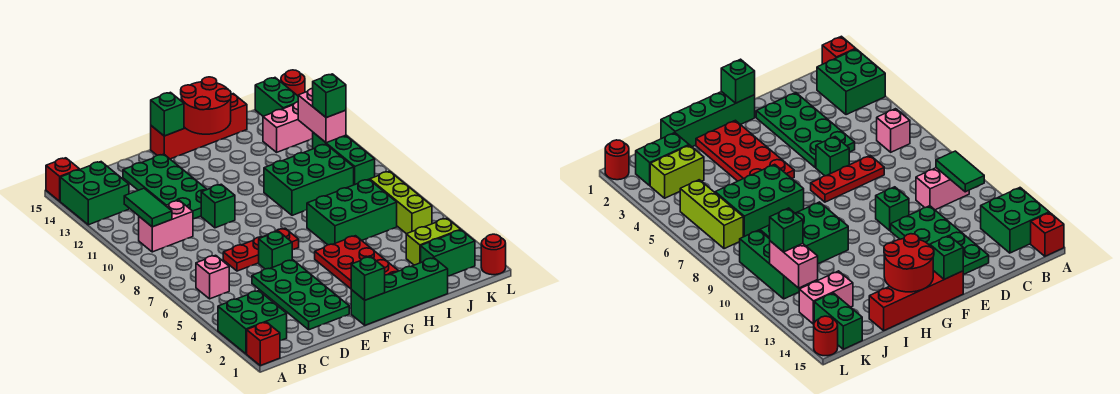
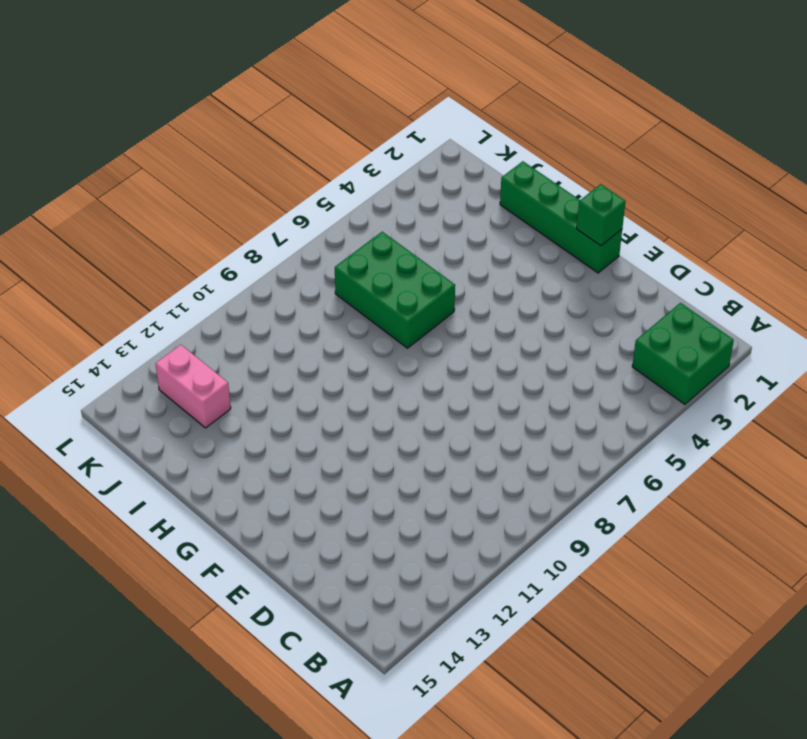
none -> red 1x1 brick [247,322,280,366]
none -> green 2x2 brick [60,162,129,225]
none -> red 1x1 brick [46,158,80,201]
none -> pink 1x1 brick [196,255,229,299]

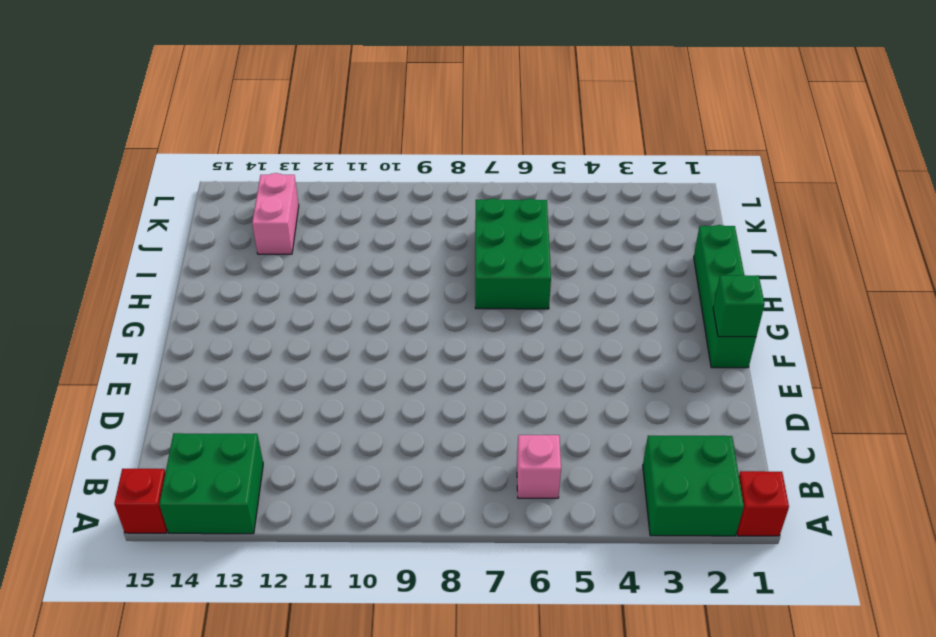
none -> pink 1x2 brick [139,200,193,252]
none -> green 2x4 plate [252,260,349,330]
none -> red 1x3 plate [223,228,299,271]
none -> green 2x4 plate [123,154,207,219]

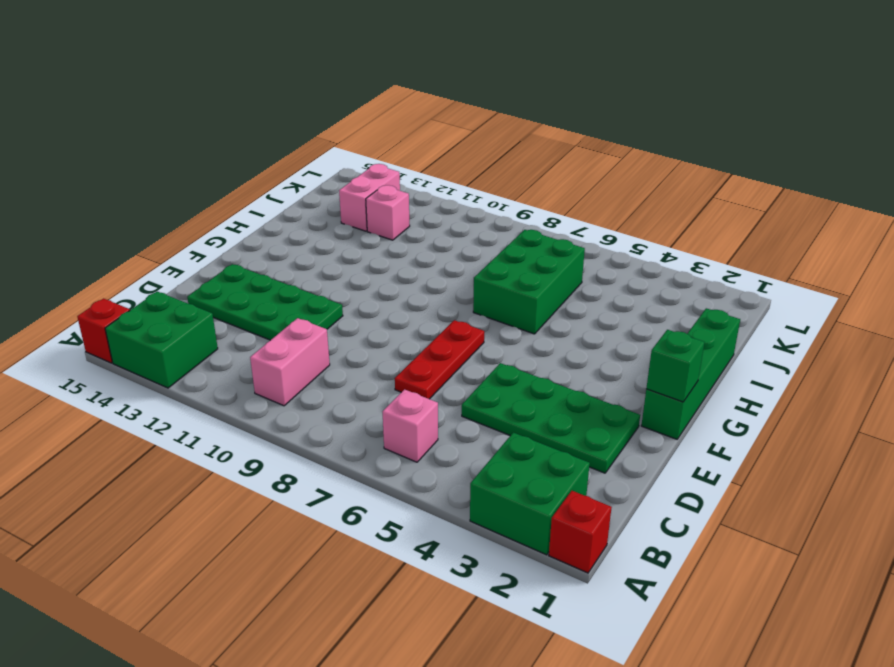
pink 1x1 brick [366,185,410,240] -> none
none -> green 1x1 brick [259,231,292,269]
none -> green 1x1 brick [201,184,235,228]
none -> red 1x4 brick [151,94,247,159]
none -> red 2x4 plate [315,236,398,289]

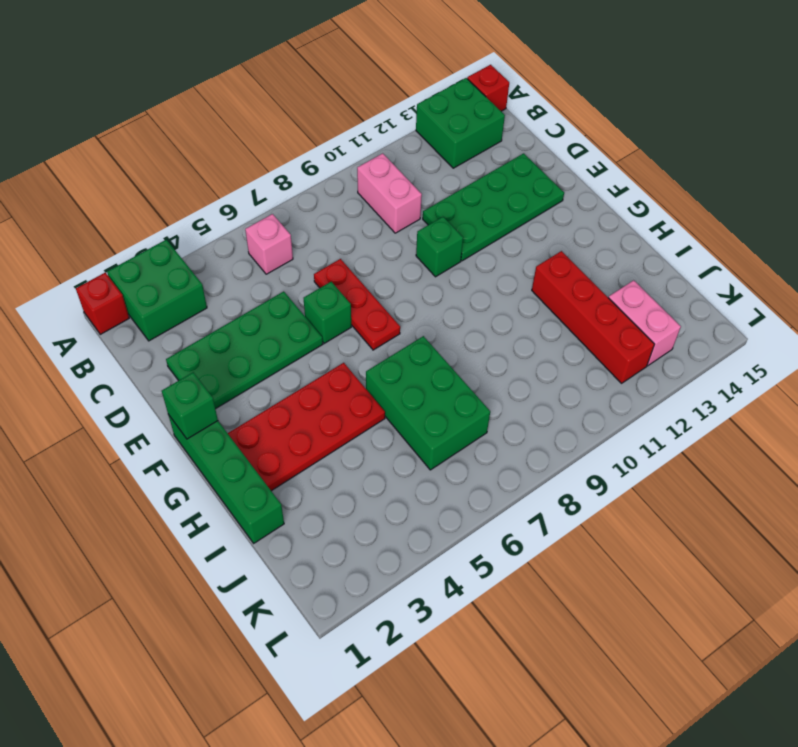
red 1x4 brick [532,251,654,383] -> red 1x4 brick moved to [151,94,247,159]
none -> green 2x3 brick [264,144,354,215]
none -> green 1x2 brick [421,230,475,276]
none -> lime 1x2 brick [406,218,461,265]
none -> lime 1x3 brick [370,171,432,234]

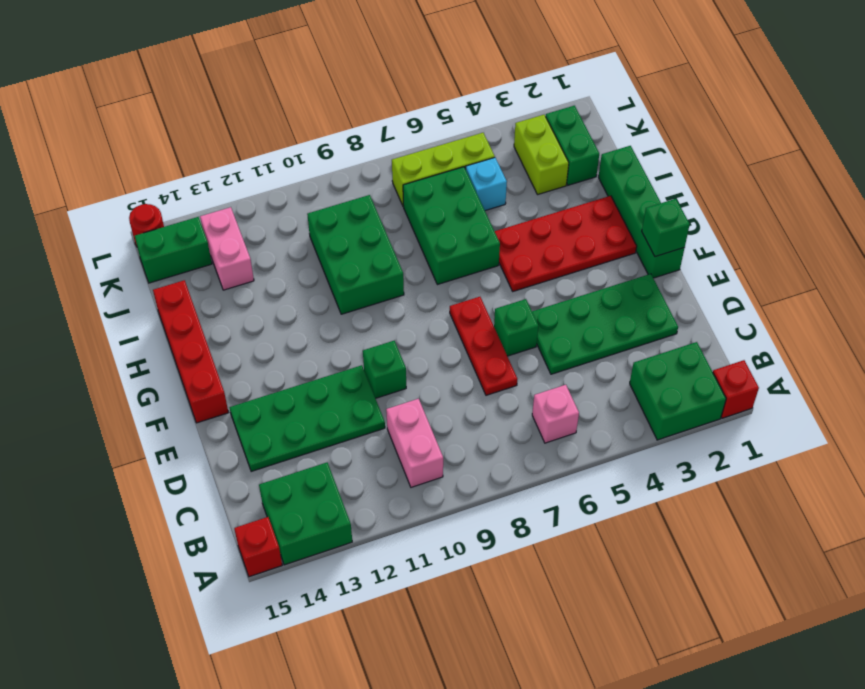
cyan 1x1 brick [466,158,507,211] -> none
none -> green 1x3 brick [313,133,375,185]
none -> red 1x1 round brick [481,234,506,275]
none -> green 1x2 tile [124,188,172,227]
none -> green 1x1 brick [151,92,184,136]

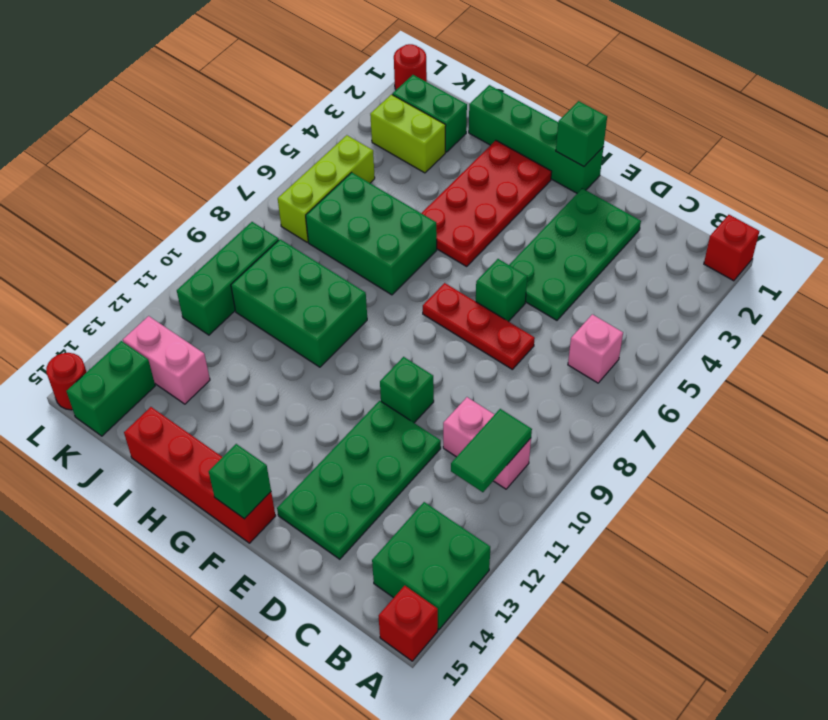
none -> green 2x2 brick [218,291,287,354]
none -> red 2x2 round brick [181,77,231,134]
none -> pink 1x2 brick [298,88,346,143]
none -> green 1x1 brick [313,74,346,118]

